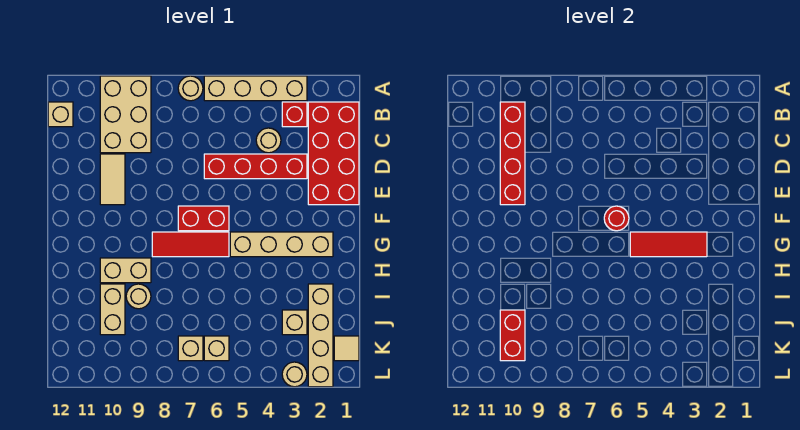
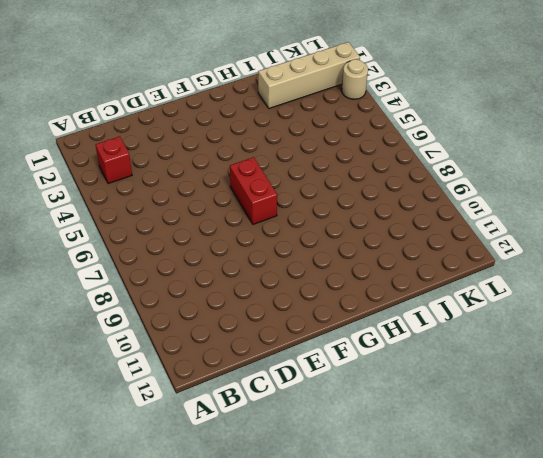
none -> tan 1x4 brick [204,76,307,101]
none -> tan 1x1 round brick [178,76,203,101]
none -> tan 2x3 brick [100,76,151,153]

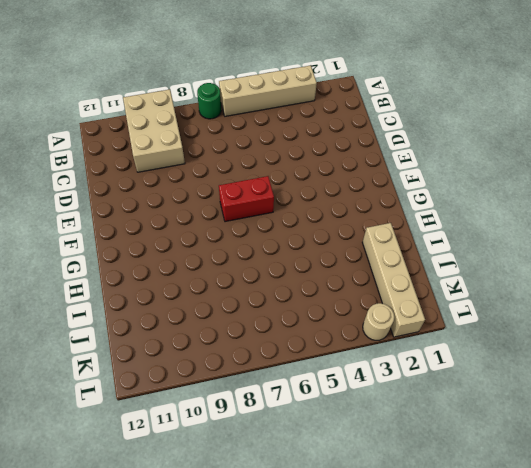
green 1x1 round brick [197,83,221,119] -> tan 1x1 round brick [178,76,203,101]
none -> red 2x4 brick [308,102,359,205]
none -> red 1x1 brick [282,102,307,127]
none -> tan 1x1 brick [48,102,73,127]

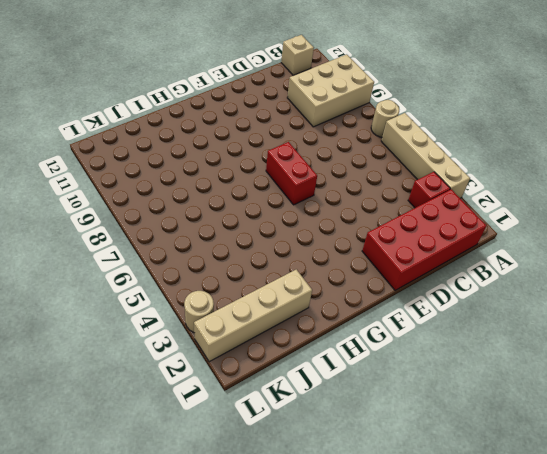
none -> tan 1x1 round brick [256,128,281,153]
none -> red 1x4 brick [204,154,307,179]
none -> tan 1x2 tile [100,154,125,205]

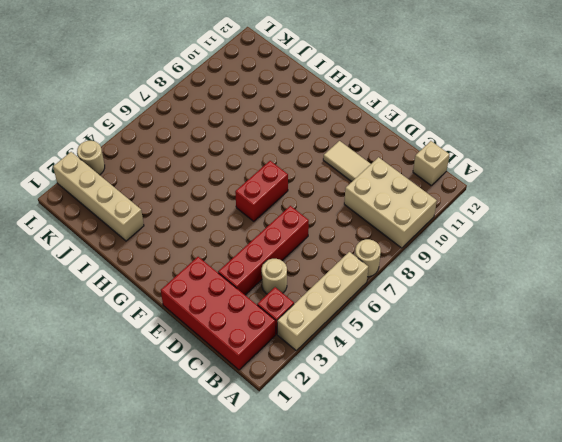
none -> tan 1x4 brick [230,232,333,257]
none -> red 1x3 tile [152,232,229,257]
none -> tan 1x2 brick [100,258,151,283]

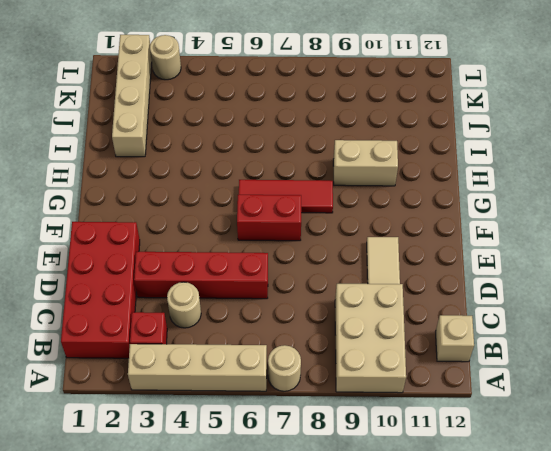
none -> tan 1x4 brick [230,232,333,257]
none -> tan 1x1 round brick [126,284,151,309]
none -> tan 1x2 brick [100,284,125,335]

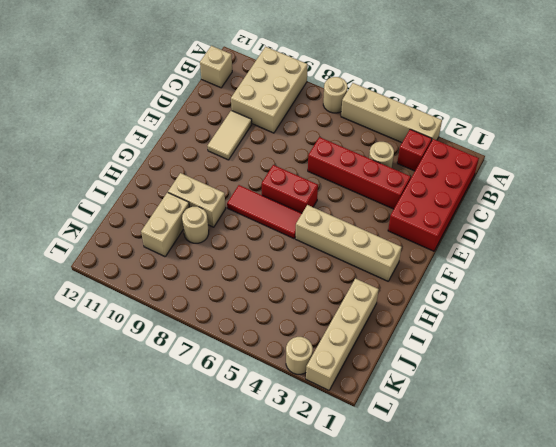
none -> tan 1x1 brick [282,310,307,335]
none -> tan 1x1 tile [334,336,359,361]
none -> tan 1x1 brick [204,336,229,361]

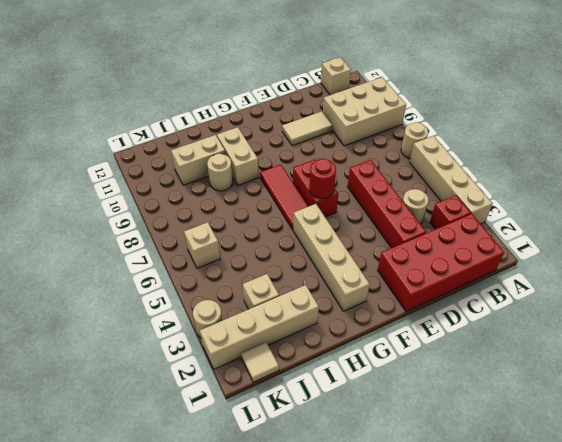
none -> tan 1x1 brick [178,336,203,361]
none -> red 1x4 brick [500,102,525,205]
none -> red 1x3 tile [630,232,707,257]

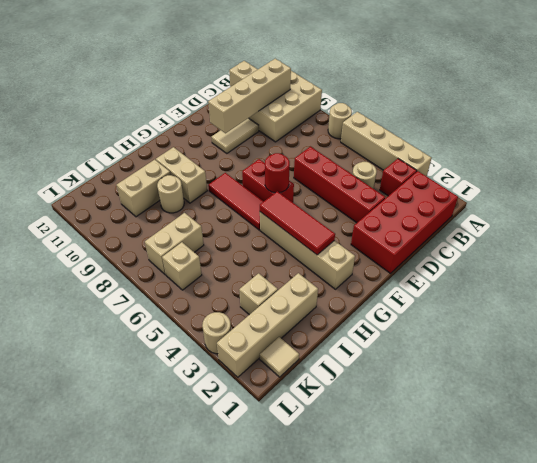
tan 1x4 brick [208,59,291,133] -> red 1x4 brick [500,102,525,205]
tan 1x2 brick [145,213,204,274] -> tan 1x1 brick [178,336,203,361]
none -> red 1x2 brick [500,310,525,361]

